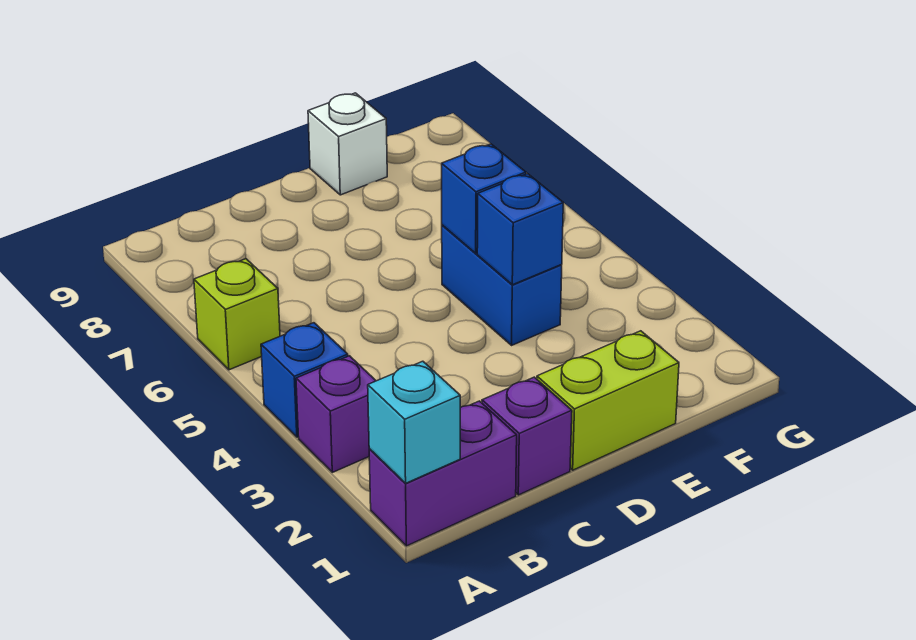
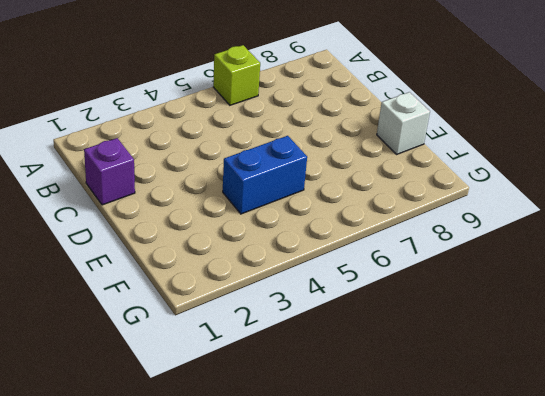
none -> purple 1x2 brick [369,401,517,546]
none -> purple 1x1 brick [296,356,376,472]

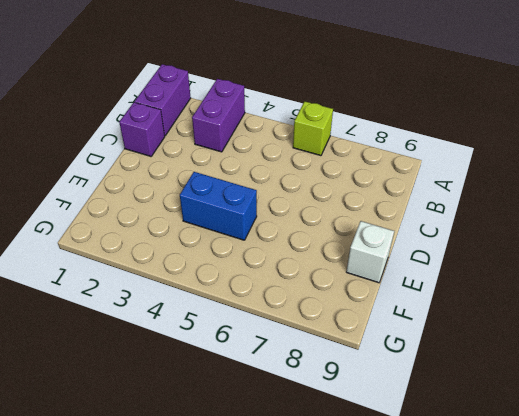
purple 1x2 brick [192,79,245,152] -> purple 1x1 brick [296,356,376,472]
none -> blue 1x1 brick [261,323,348,437]
none -> lime 1x2 brick [537,331,679,470]

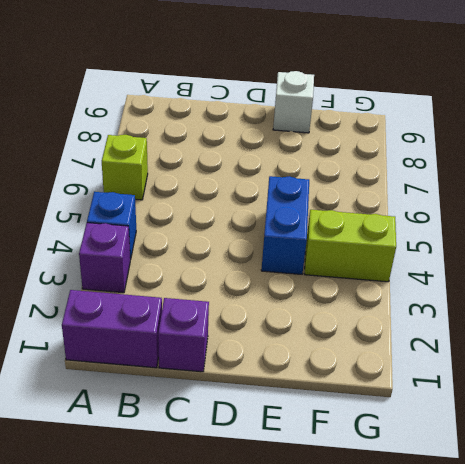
lime 1x2 brick [305,210,396,282] -> lime 1x2 brick moved to [537,331,679,470]
none -> cyan 1x1 brick [368,361,460,483]
none -> blue 1x1 brick [477,174,563,285]

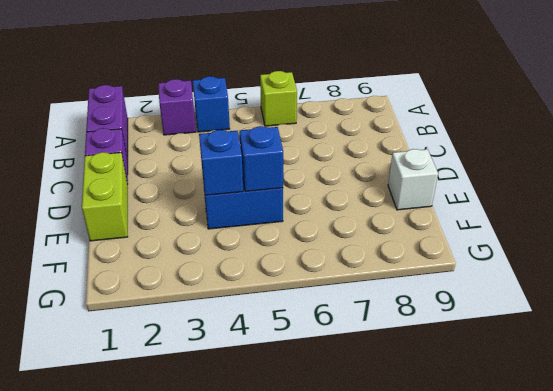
none -> cyan 1x1 brick [368,361,460,483]

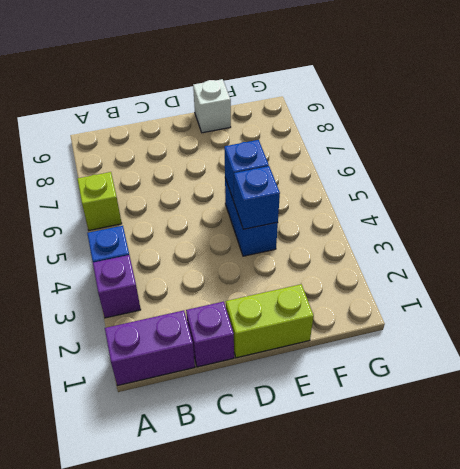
none -> cyan 1x1 brick [368,361,460,483]

